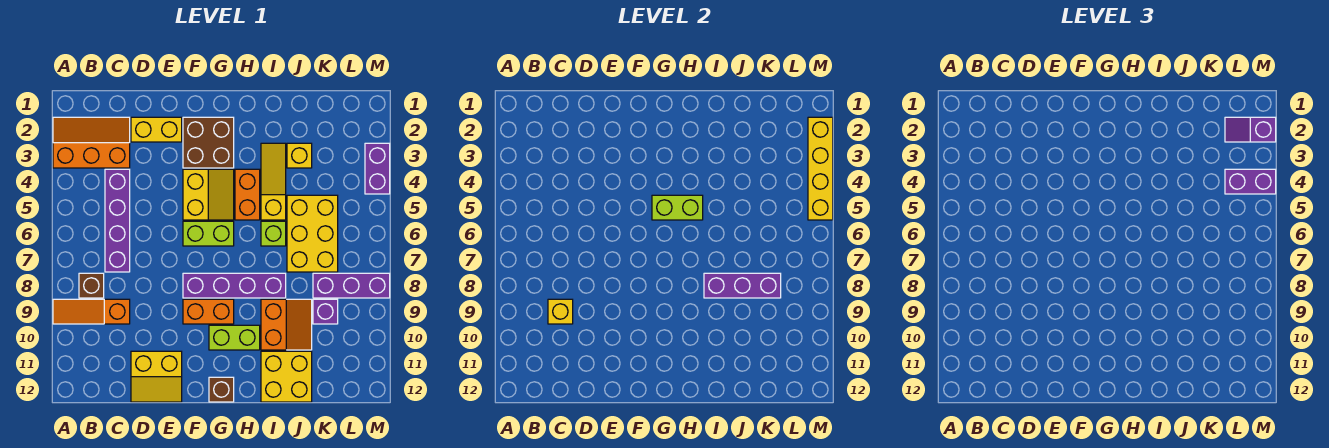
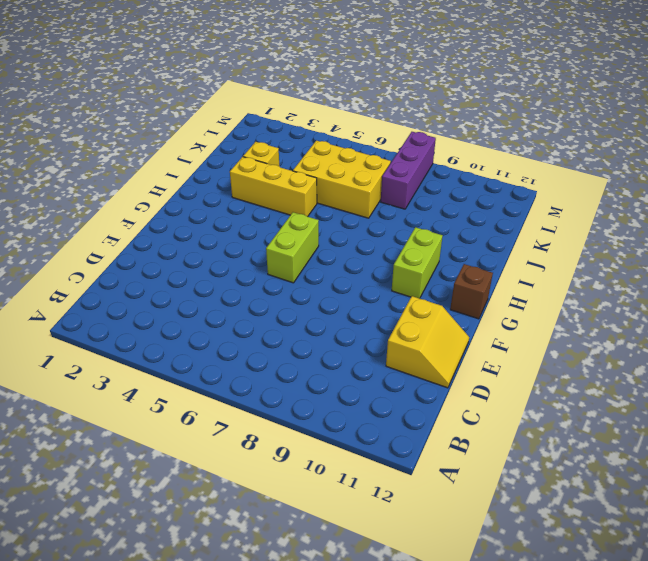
yellow 1x3 brick [230,157,317,217] -> yellow 1x3 slope [261,143,286,220]
none -> orange 2x3 slope [53,117,130,168]
none -> orange 1x3 slope [53,299,130,324]
none -> brown 1x1 brick [79,273,104,298]

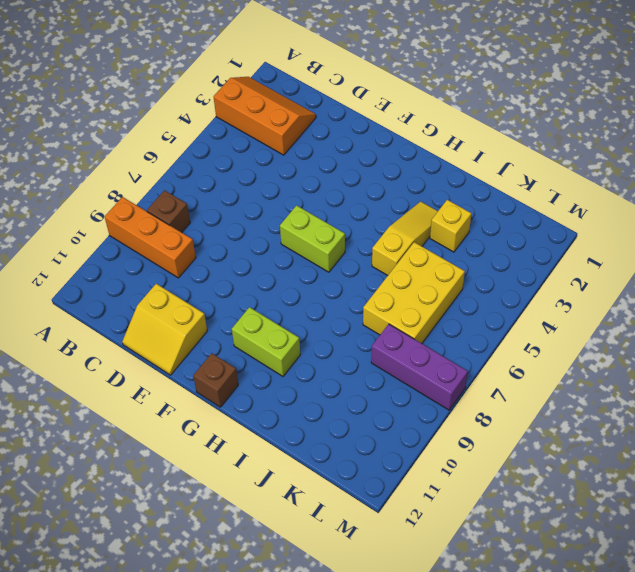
orange 1x3 brick [105,197,196,278] -> orange 1x3 slope [53,299,130,324]
none -> purple 1x4 brick [105,169,130,272]
none -> yellow 1x2 brick [131,117,182,142]
none -> brown 2x2 brick [183,117,234,168]

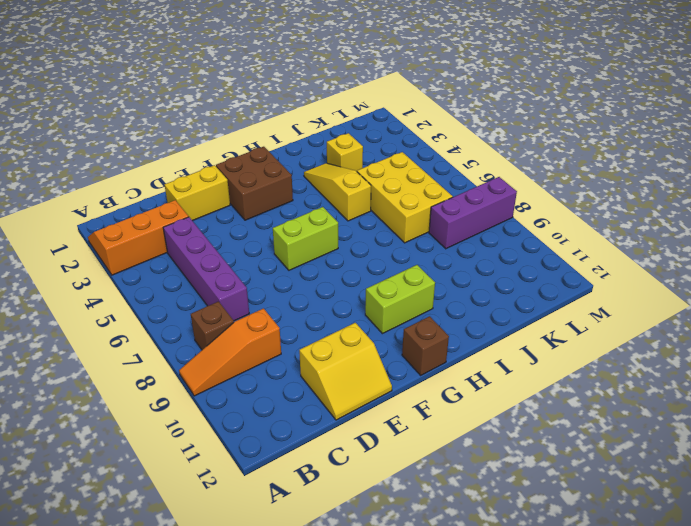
none -> yellow 2x2 slope [183,169,234,220]
none -> purple 1x4 brick [183,273,286,298]
none -> orange 1x2 brick [183,299,234,324]

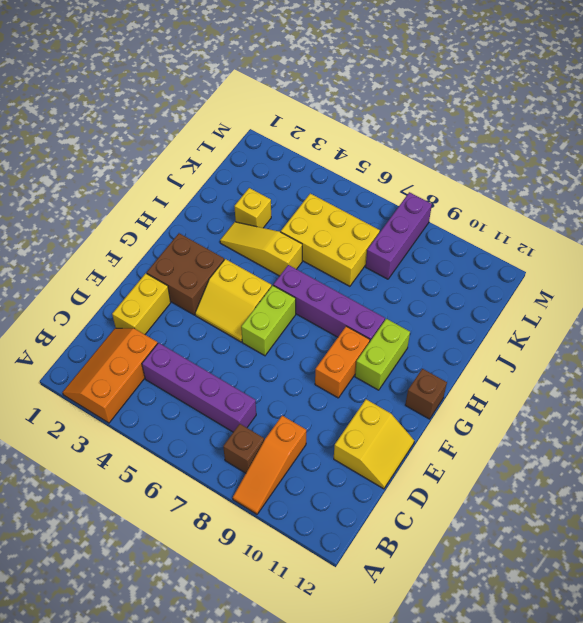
yellow 2x2 slope [195,259,272,342] -> yellow 2x2 slope turned to [183,169,234,220]
purple 1x4 brick [273,265,385,341] -> purple 1x4 brick turned to [183,273,286,298]
none -> orange 1x2 brick [235,169,260,220]
none -> lime 1x1 brick [261,221,286,246]
none -> orange 2x2 slope [261,299,312,350]

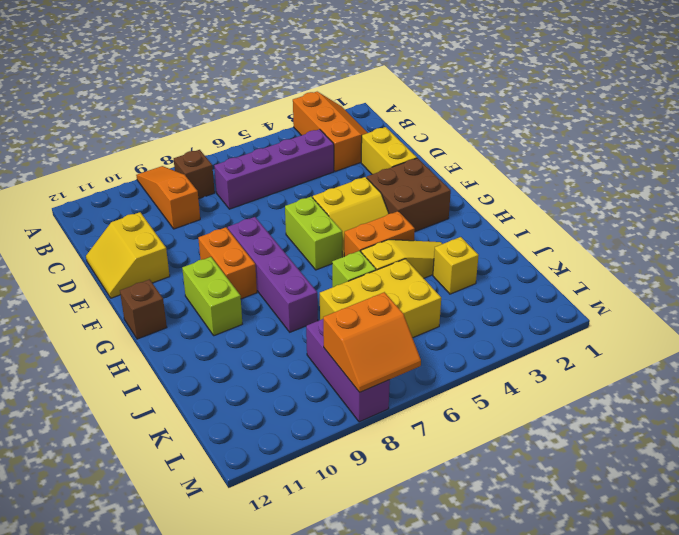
orange 2x2 slope [323,292,421,392] -> orange 2x2 slope moved to [261,299,312,350]
none -> yellow 2x2 brick [261,351,312,402]
none -> purple 1x1 brick [313,299,338,324]
none -> purple 1x2 brick [365,143,390,194]

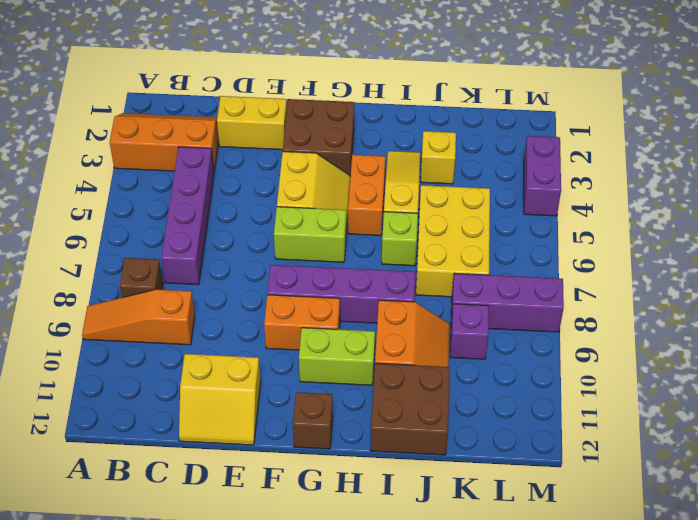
brown 2x2 brick [371,363,450,455] -> yellow 2x2 brick [261,351,312,402]
none -> yellow 1x1 brick [548,299,573,324]
none -> lime 1x2 brick [652,195,703,220]
none -> purple 1x3 brick [704,273,781,298]

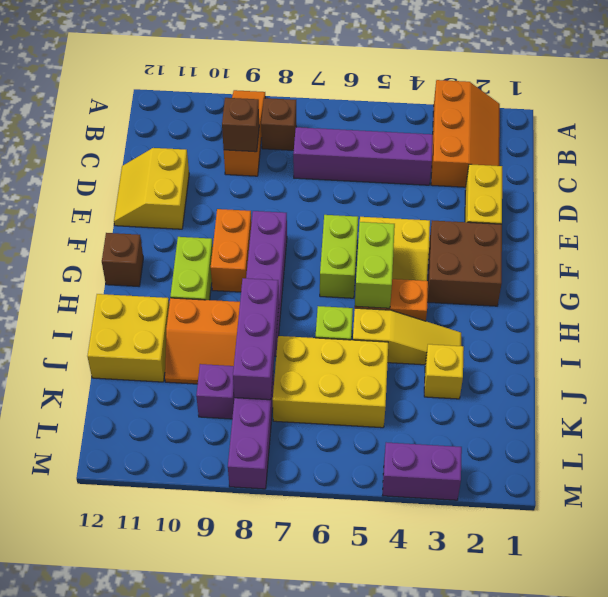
brown 1x1 brick [222,98,259,152] -> yellow 1x1 brick [548,299,573,324]
none -> yellow 1x4 brick [808,117,833,220]
none -> purple 1x2 slope [1225,117,1276,142]
none -> purple 1x2 brick [1225,169,1276,194]

